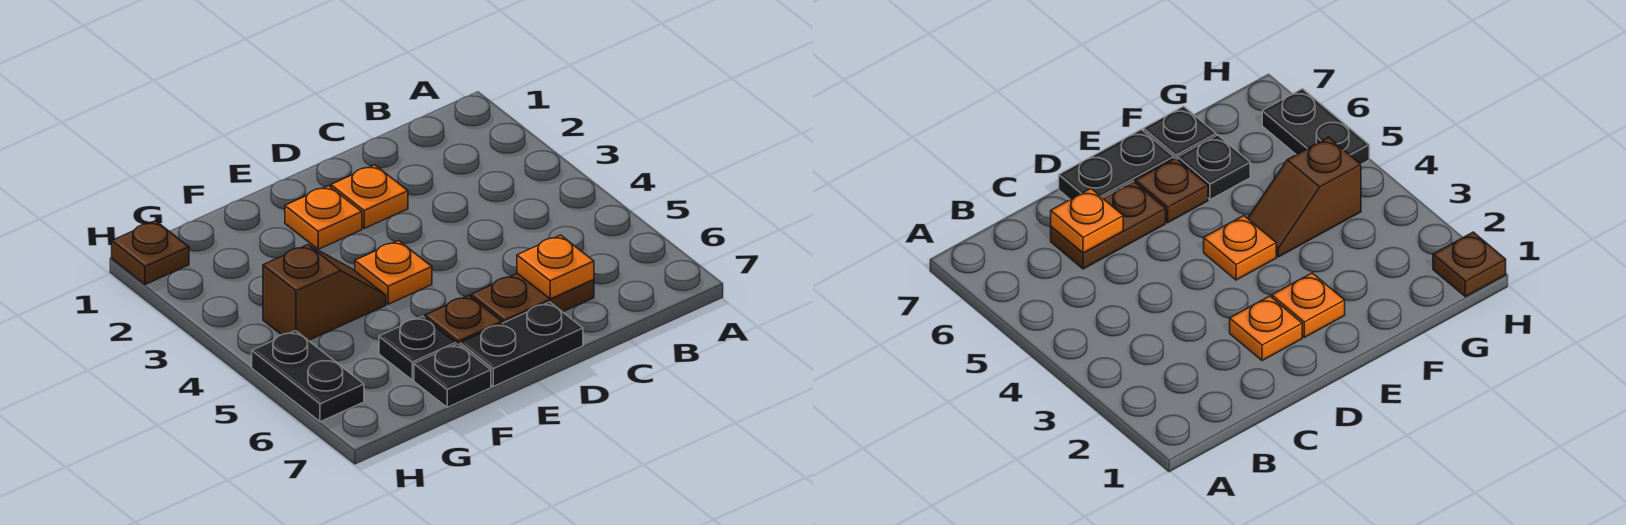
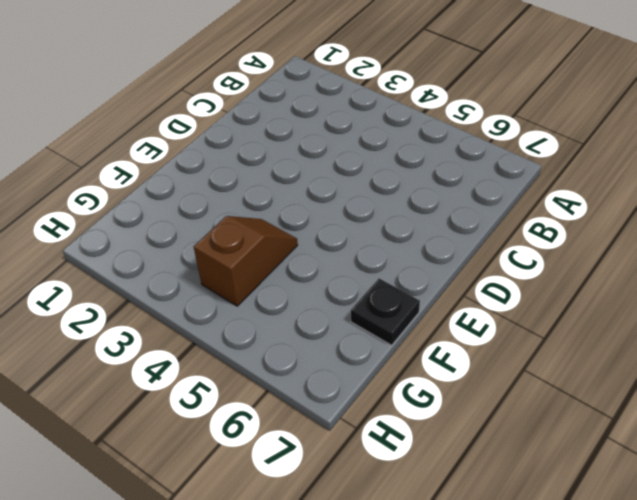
none -> brown 1x2 plate [471,273,594,323]
none -> orange 1x1 plate [331,165,408,228]
none -> black 1x2 plate [460,302,583,386]

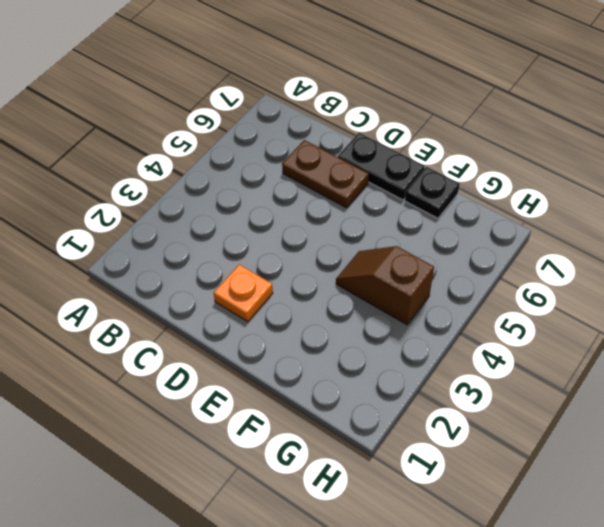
none -> orange 1x1 plate [285,186,362,249]
none -> orange 1x1 plate [355,241,432,304]
none -> brown 1x1 plate [425,295,502,345]

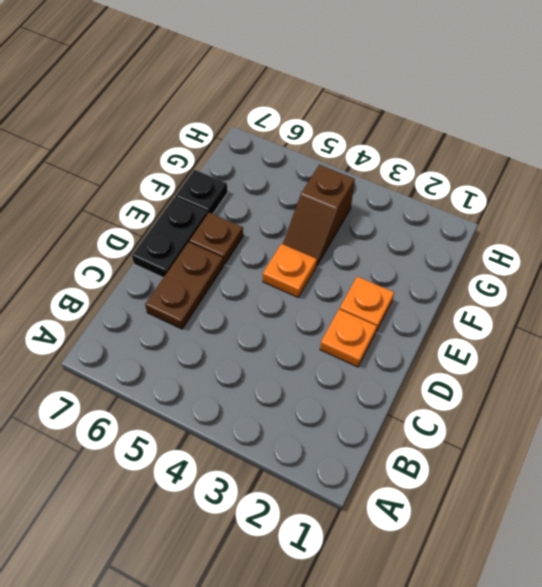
none -> black 1x1 plate [379,316,456,380]
none -> brown 1x1 plate [112,221,189,285]
none -> black 1x2 plate [252,331,364,422]

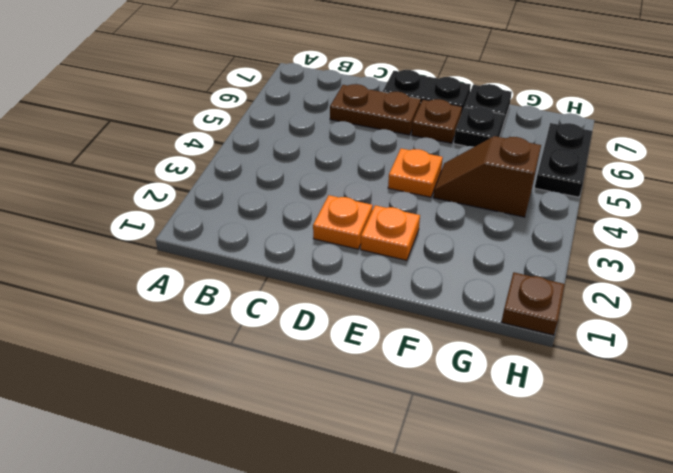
none -> orange 1x1 plate [517,235,594,299]

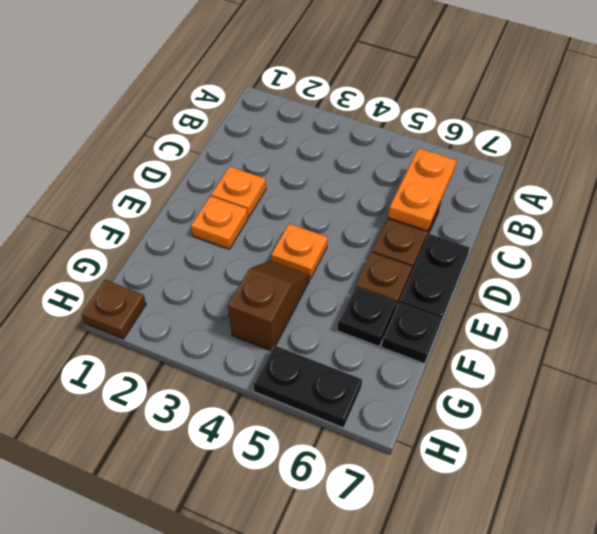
orange 1x2 plate [388,148,457,231] -> orange 1x1 plate [517,235,594,299]

